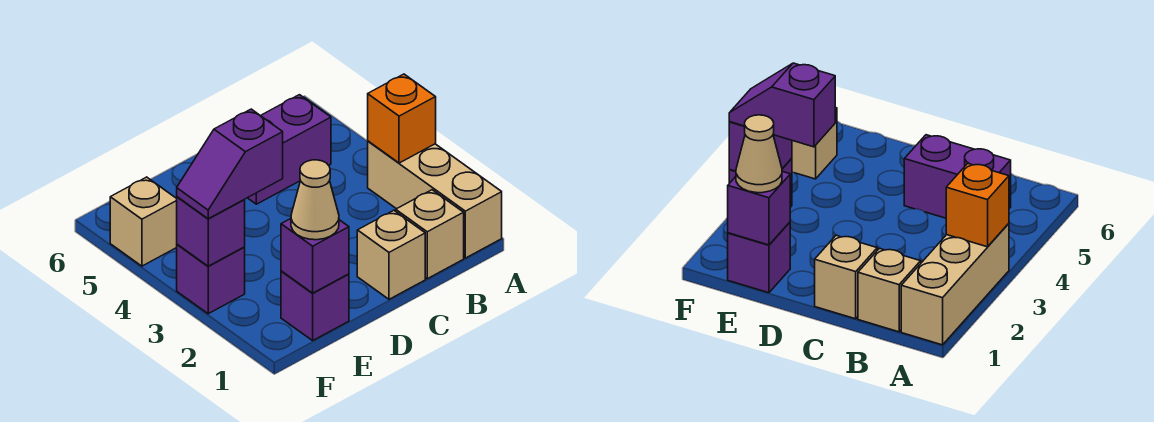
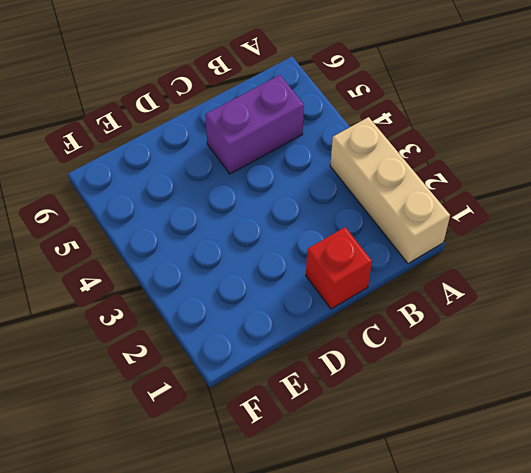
red 1x1 brick [306,227,372,309] -> tan 1x1 brick [357,210,425,299]
none -> tan 1x1 brick [396,190,464,279]
none -> purple 1x1 brick [281,271,349,341]
none -> purple 1x1 brick [177,244,245,314]

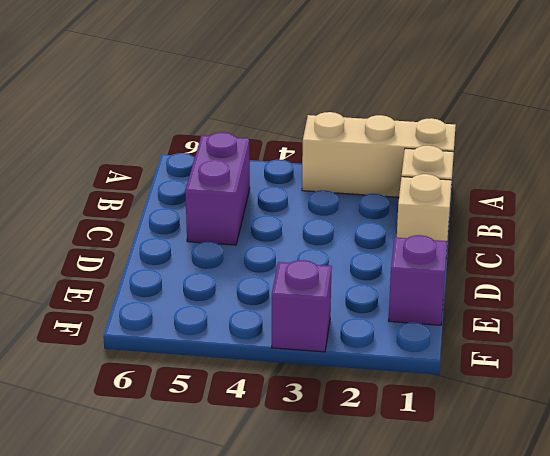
none -> tan 1x1 brick [110,177,177,266]
none -> orange 1x1 brick [368,74,436,163]
none -> purple 1x1 brick [281,219,349,293]

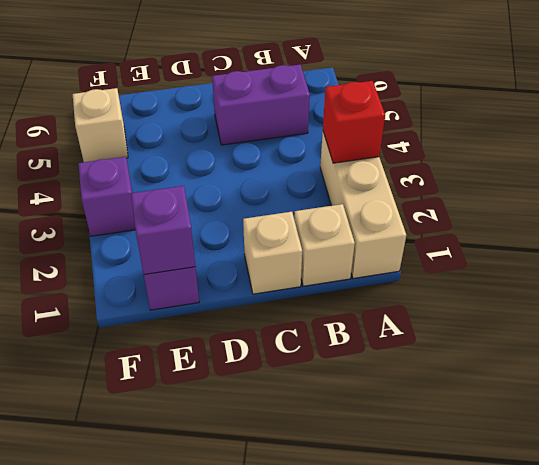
red 1x1 brick [323,81,385,163] -> orange 1x1 brick [368,74,436,163]
none -> purple 1x1 brick [177,197,245,266]
none -> tan 1x1 cone [291,160,339,240]
none -> purple 1x2 slope [177,109,283,219]

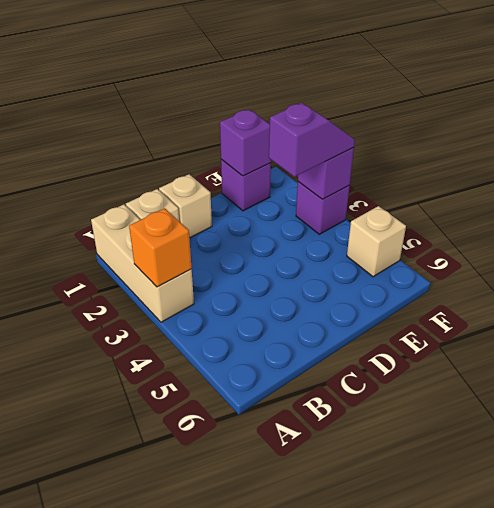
none -> purple 1x2 brick [248,95,331,204]
none -> tan 1x1 cone [291,160,339,240]

